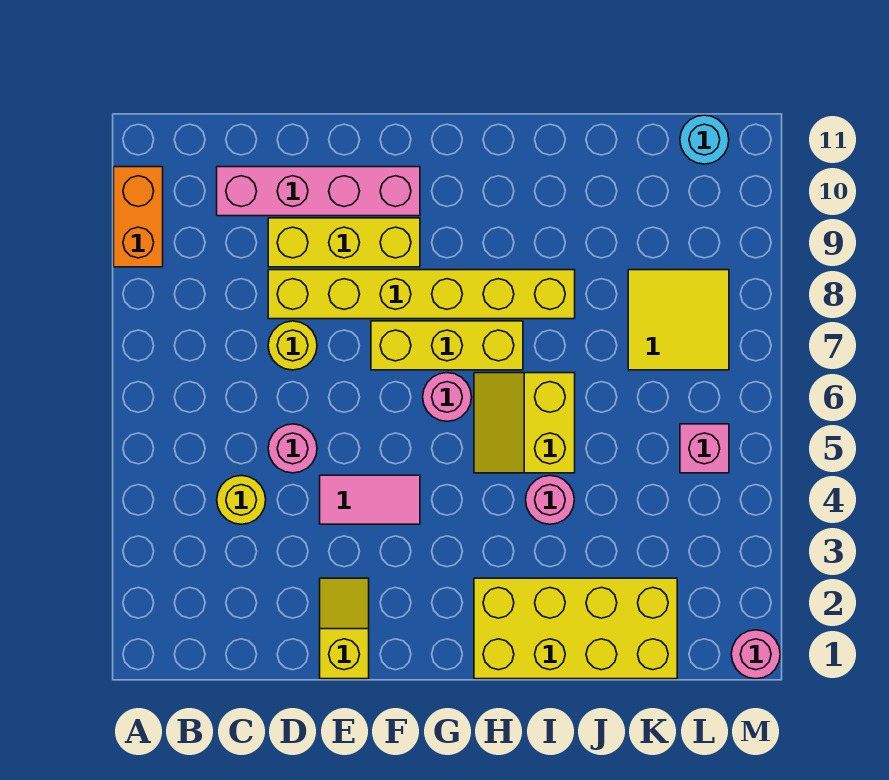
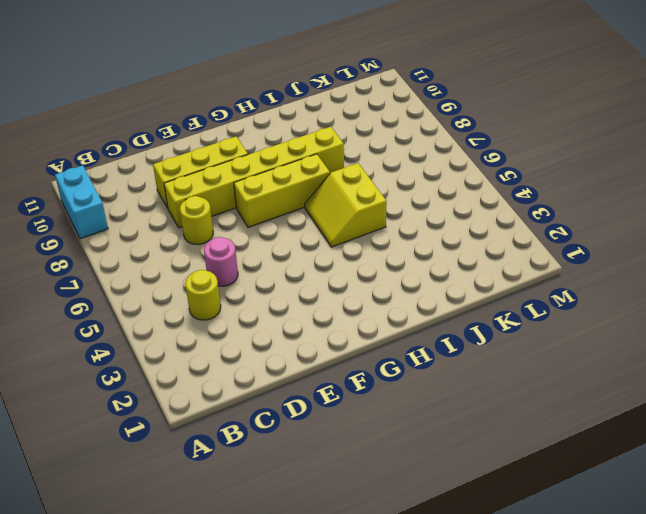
cyan 1x2 brick [55,165,108,239] -> orange 1x2 brick [114,167,163,267]
none -> pink 1x4 brick [217,167,420,216]
none -> yellow 1x2 slope [320,578,369,679]
none -> pink 1x2 tile [320,475,420,524]

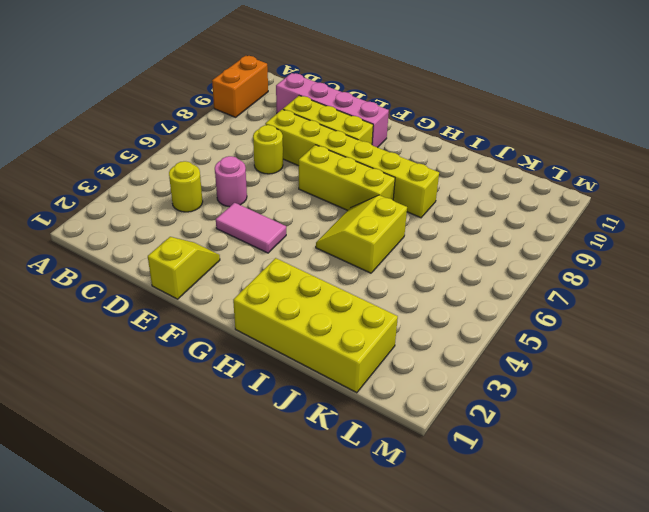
none -> pink 1x1 round brick [423,373,472,421]
none -> pink 1x1 round brick [526,476,574,524]
none -> yellow 2x2 tile [628,270,729,370]

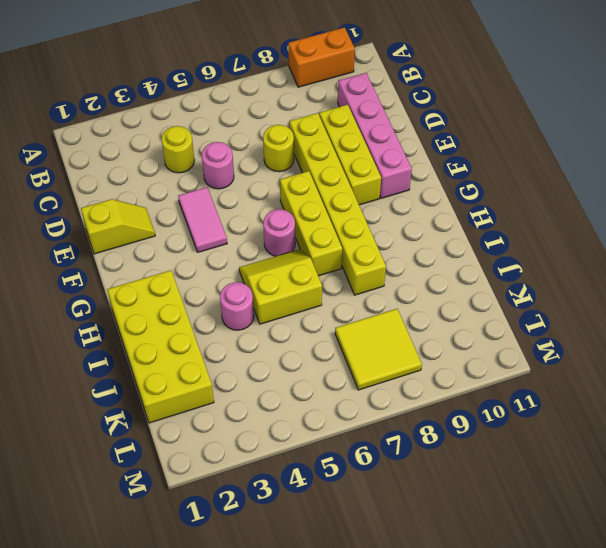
none -> pink 1x1 brick [680,424,729,473]
none -> cyan 1x1 round brick [680,115,729,164]
none -> pink 1x1 round brick [731,630,780,679]

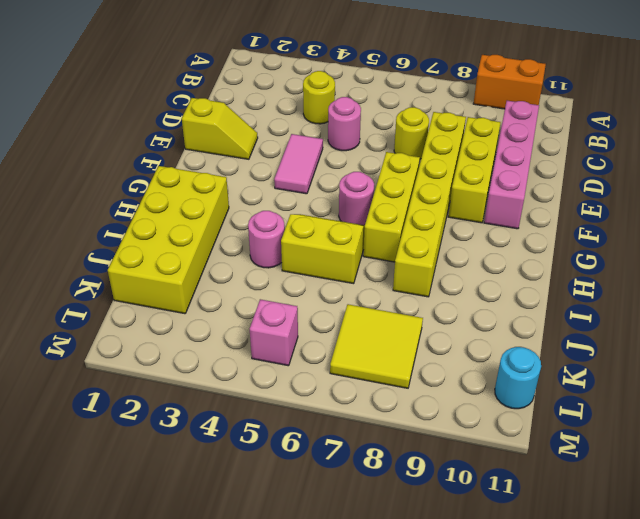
none -> pink 1x1 round brick [731,630,780,679]

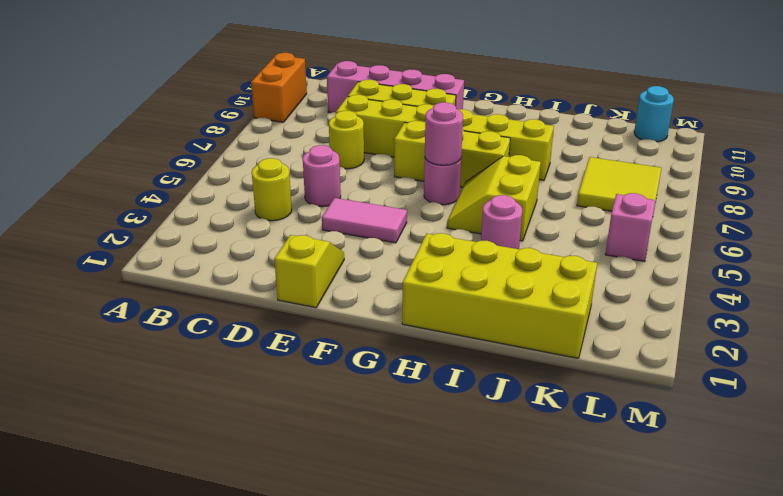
pink 1x1 round brick [425,102,463,165] -> pink 1x1 round brick moved to [731,630,780,679]

